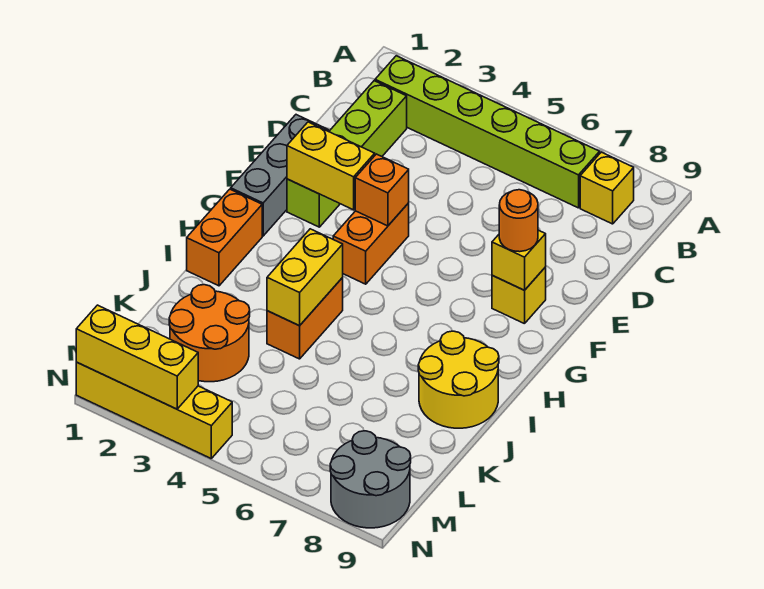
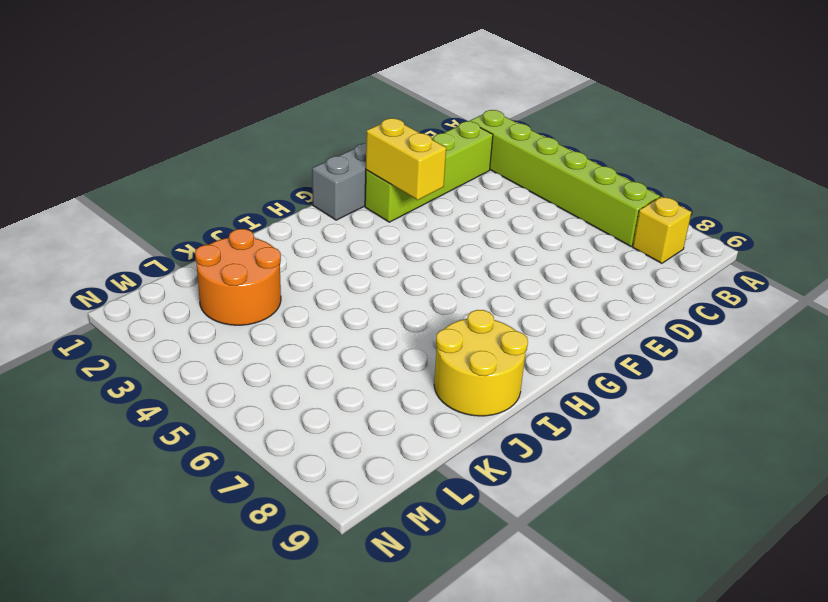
none -> orange 1x2 brick [333,203,409,284]
none -> yellow 1x1 brick [492,267,546,324]
none -> orange 1x2 brick [187,189,262,286]

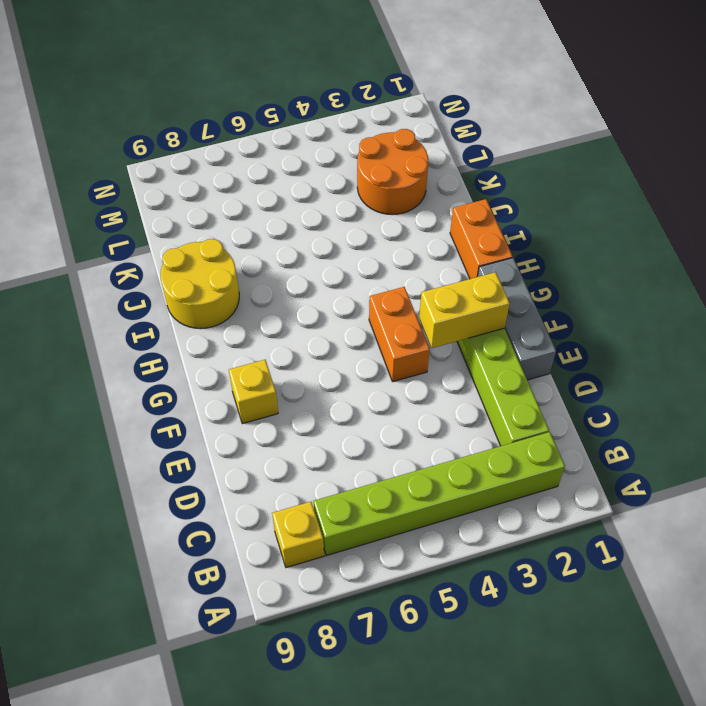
none -> orange 1x2 brick [267,278,343,359]
none -> grey 2x2 round brick [330,431,411,528]
none -> yellow 1x4 brick [76,362,232,458]

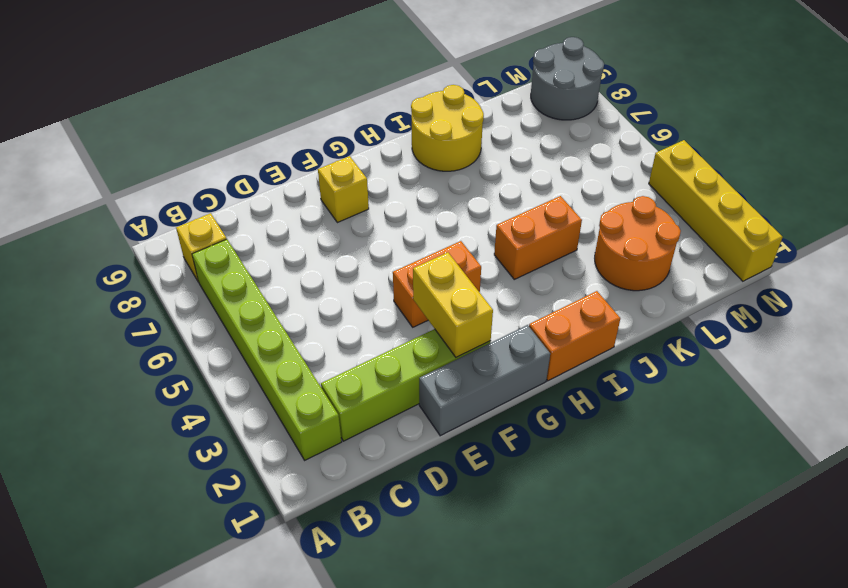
none -> orange 1x1 brick [355,154,409,226]
none -> yellow 1x1 brick [492,230,546,290]
none -> yellow 1x2 brick [267,229,343,326]

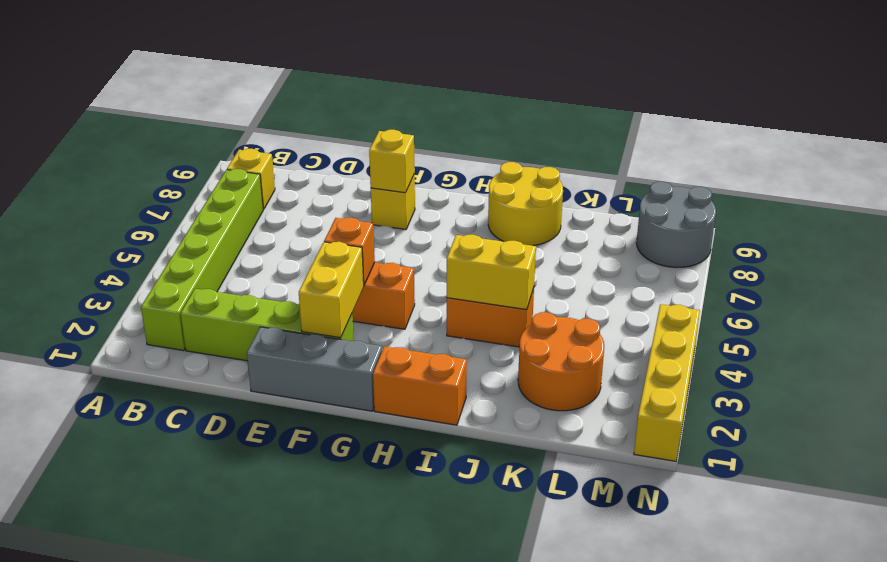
none -> yellow 1x3 brick [76,305,198,409]
none -> orange 1x1 round brick [499,190,538,252]

